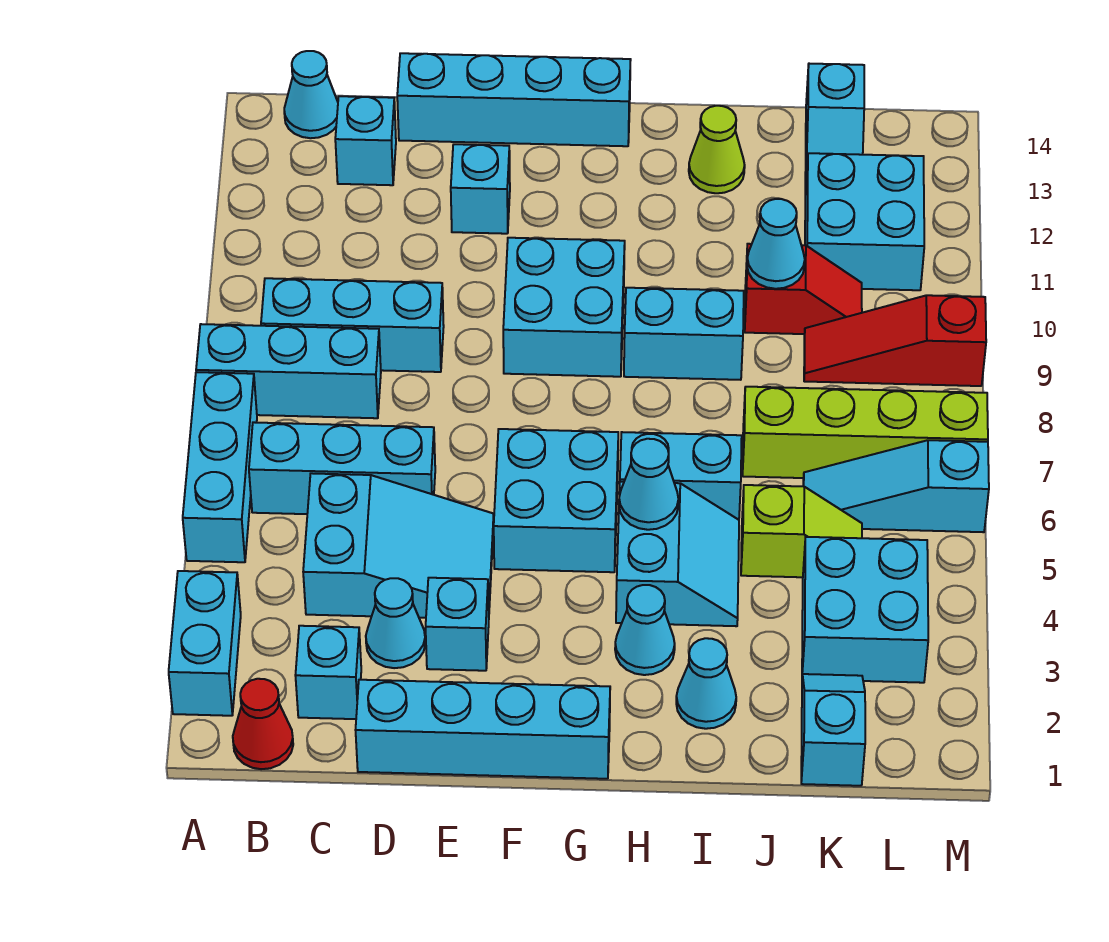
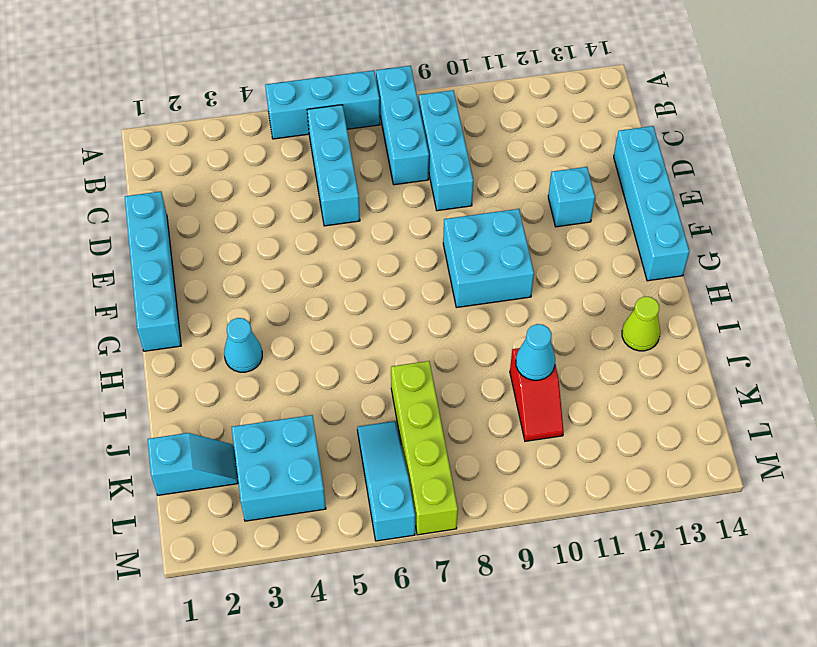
none -> cyan 1x2 brick [169,571,241,716]
none -> red 1x1 cone [233,679,293,769]
none -> cyan 1x1 cone [284,51,338,138]
none -> cyan 1x1 brick [295,626,361,719]

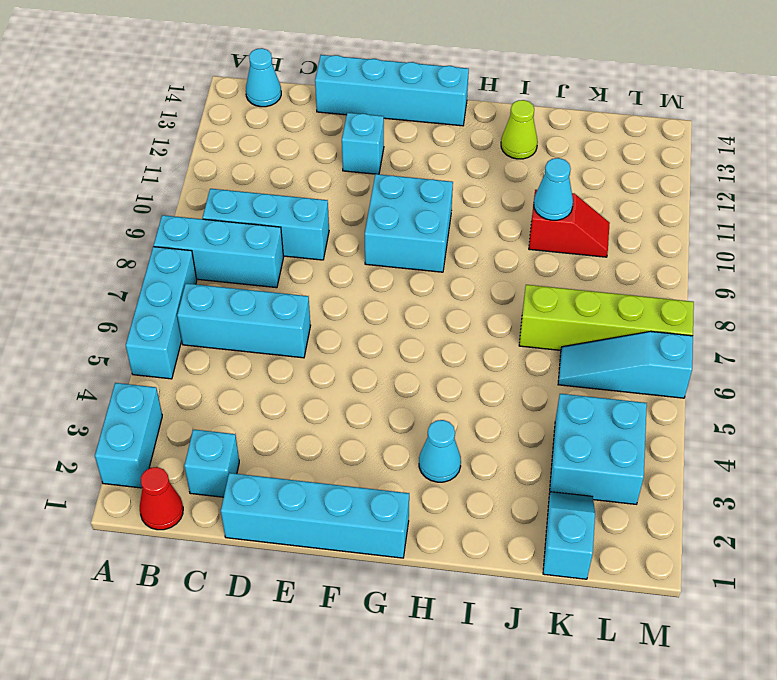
none -> cyan 2x3 slope [303,473,494,618]
none -> cyan 1x1 brick [335,96,396,185]
none -> cyan 1x1 cone [366,578,425,668]
none -> cyan 1x1 brick [426,578,489,671]

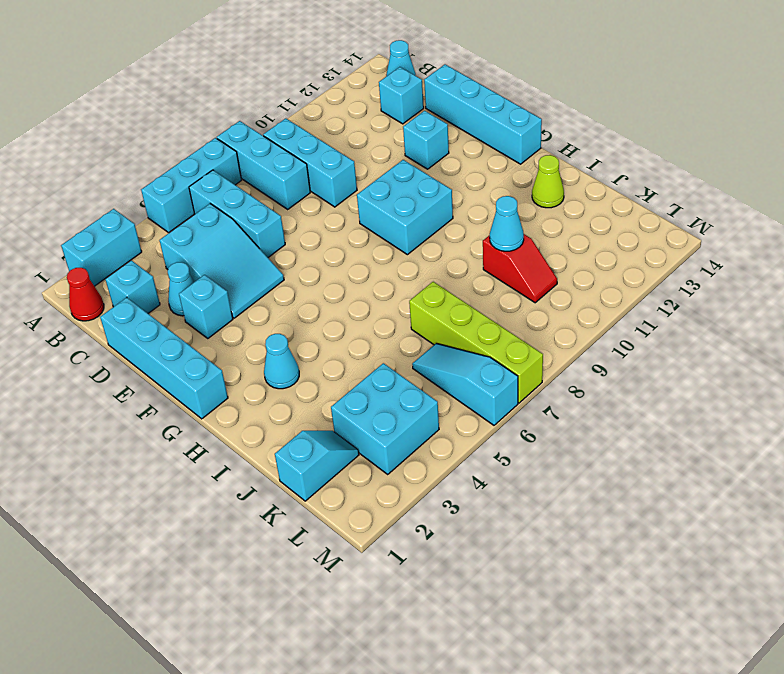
none -> cyan 2x2 brick [494,429,618,572]
none -> cyan 2x2 slope [616,482,739,626]
none -> cyan 1x2 brick [620,432,742,520]
none -> cyan 1x2 brick [624,288,744,380]

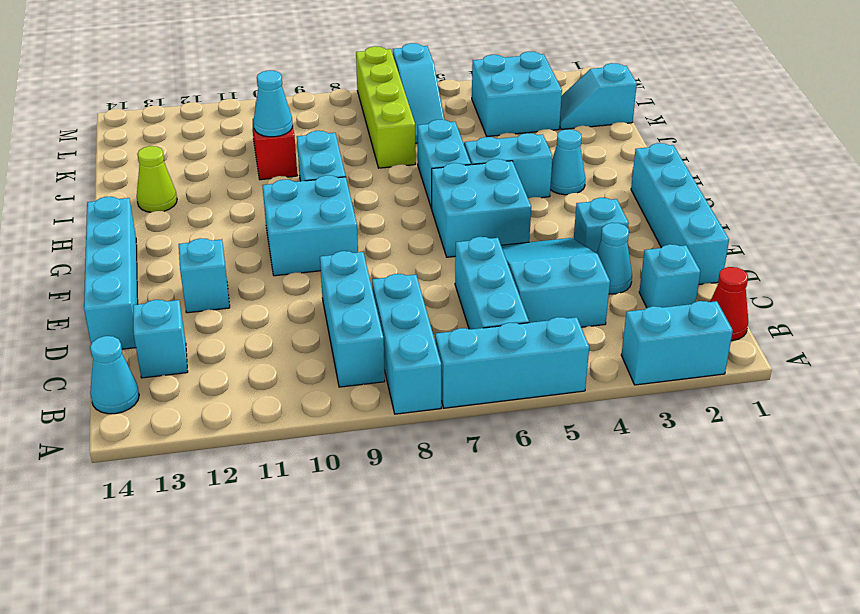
none -> cyan 1x1 cone [676,638,736,729]
none -> lime 1x2 slope [741,485,862,577]
none -> red 1x3 slope [804,295,986,386]
none -> cyan 2x2 brick [805,153,924,290]

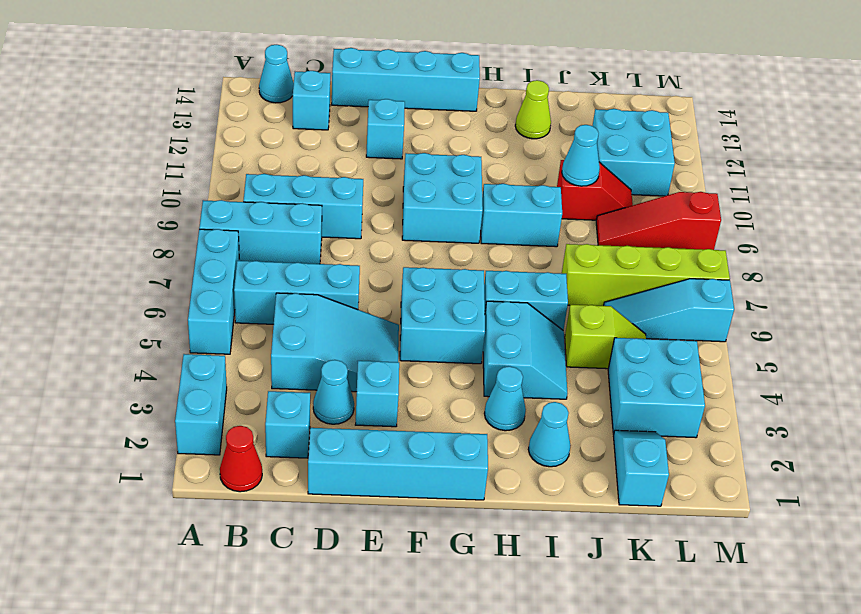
none -> cyan 1x2 slope [805,64,864,195]
none -> cyan 1x1 cone [619,439,678,530]

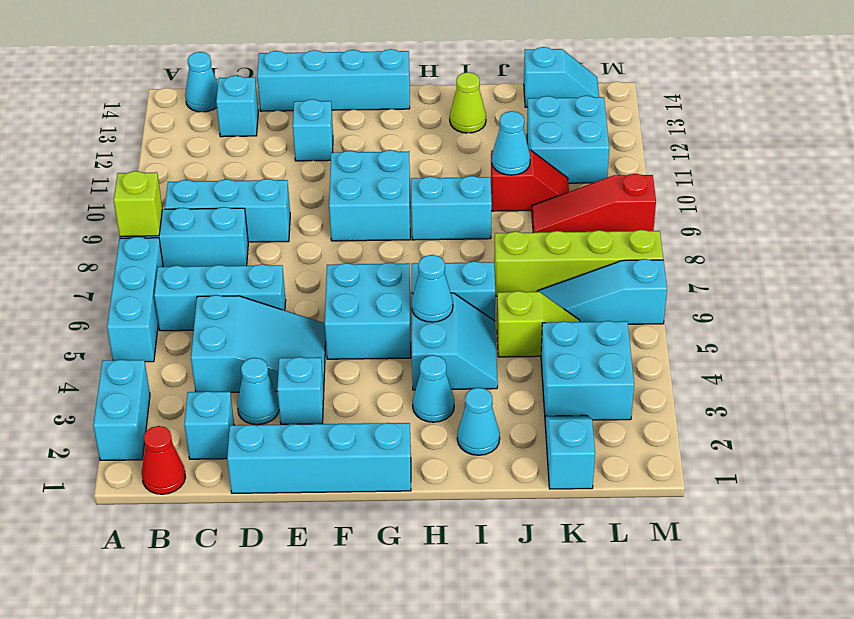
lime 1x1 brick [114,171,162,237] -> none
cyan 1x2 slope [524,47,599,107] -> cyan 1x2 slope turned to [805,64,864,195]

